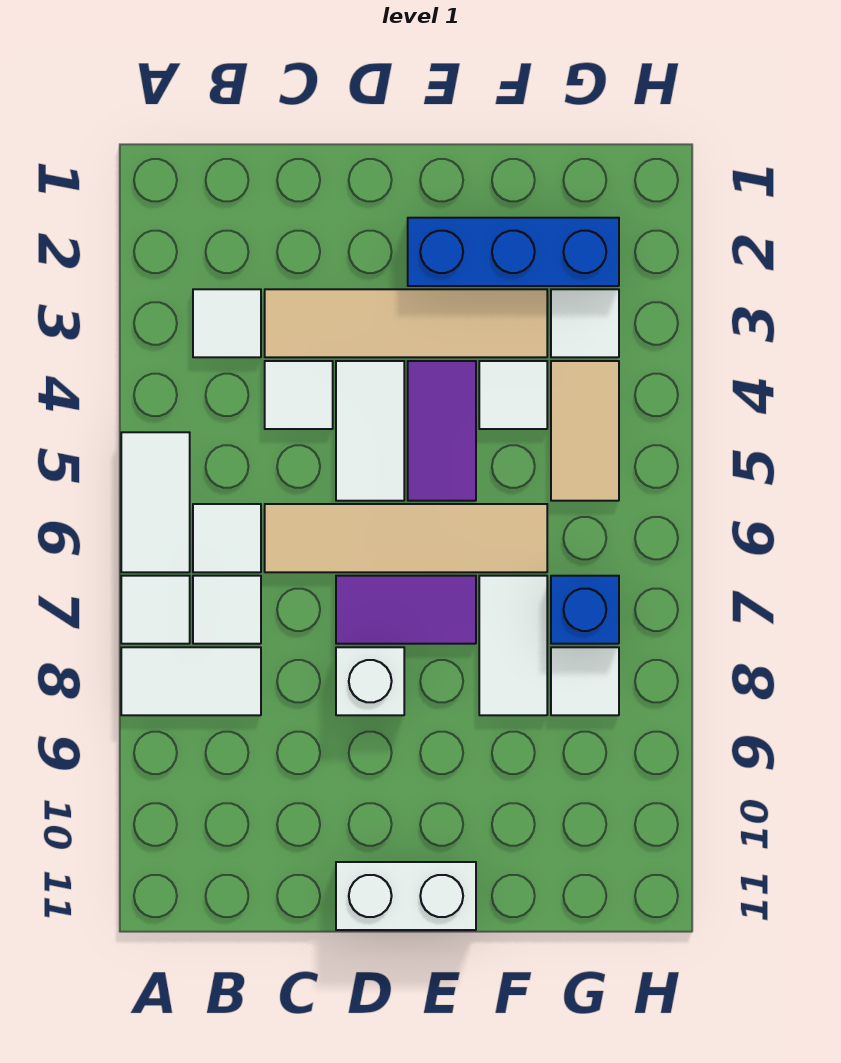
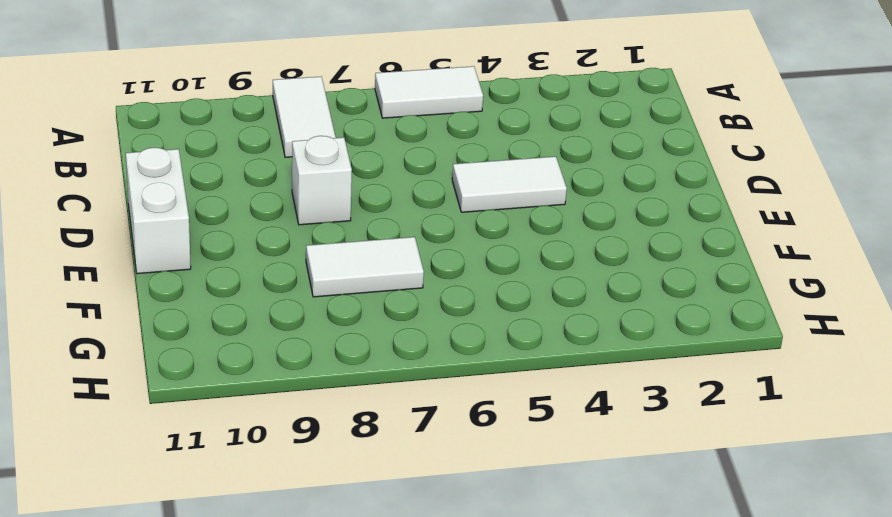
none -> white 1x1 tile [121,576,190,644]
none -> white 1x1 tile [193,289,261,357]
none -> white 1x1 tile [193,504,261,572]

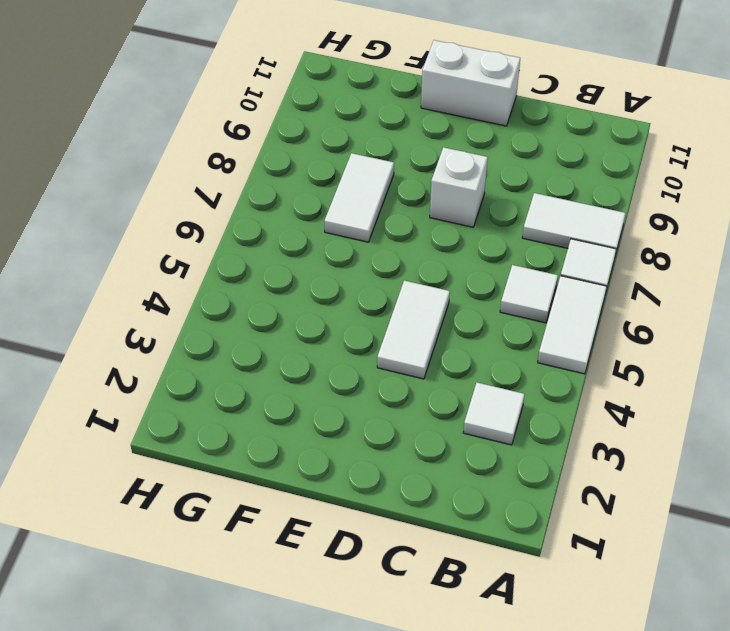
none -> white 1x1 tile [193,576,261,644]
none -> tan 1x4 tile [265,289,547,357]
none -> white 1x1 tile [265,361,333,429]

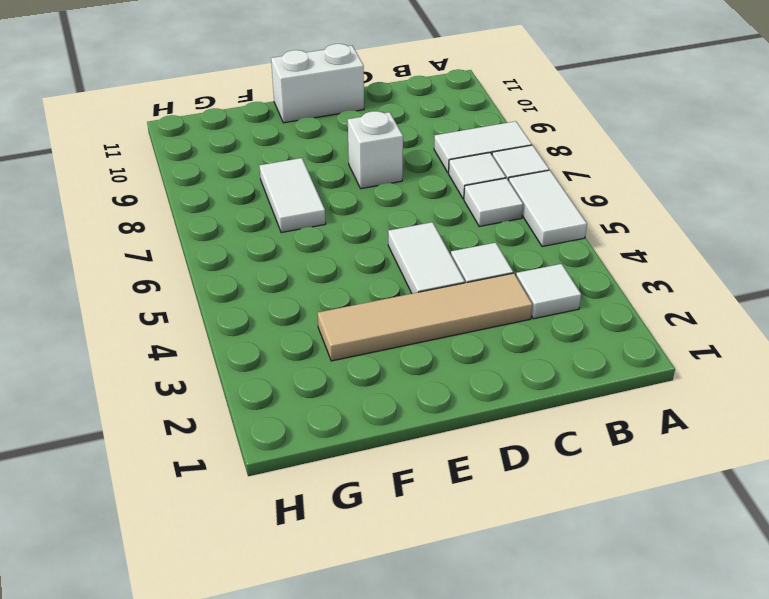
none -> tan 1x4 tile [265,504,547,572]
none -> purple 1x2 tile [336,576,476,644]
none -> blue 1x3 brick [408,218,619,286]

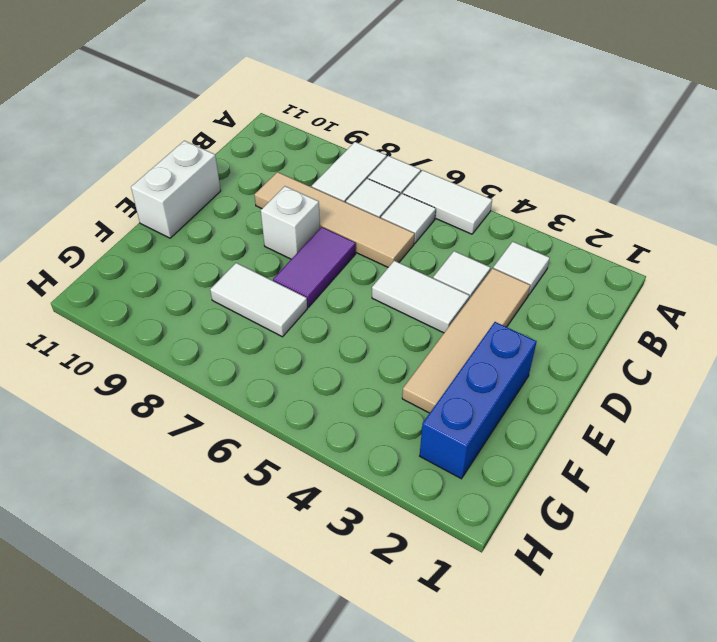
tan 1x4 tile [254,172,415,267] -> tan 1x4 tile turned to [265,504,547,572]
none -> purple 1x2 tile [408,361,476,501]
none -> white 1x1 tile [479,361,547,429]
none -> white 1x1 tile [551,289,619,357]

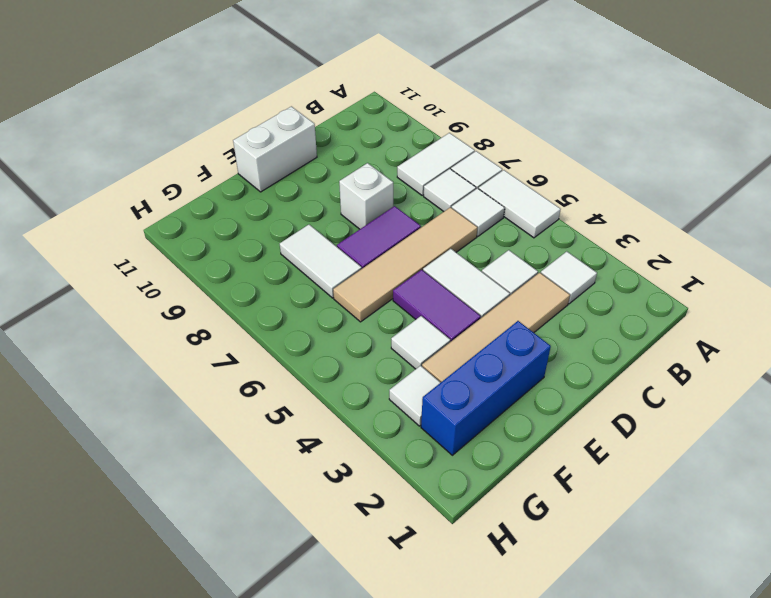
none -> tan 1x2 tile [551,361,619,501]
none -> blue 1x1 brick [551,576,619,644]
none -> white 1x1 tile [551,647,619,715]

